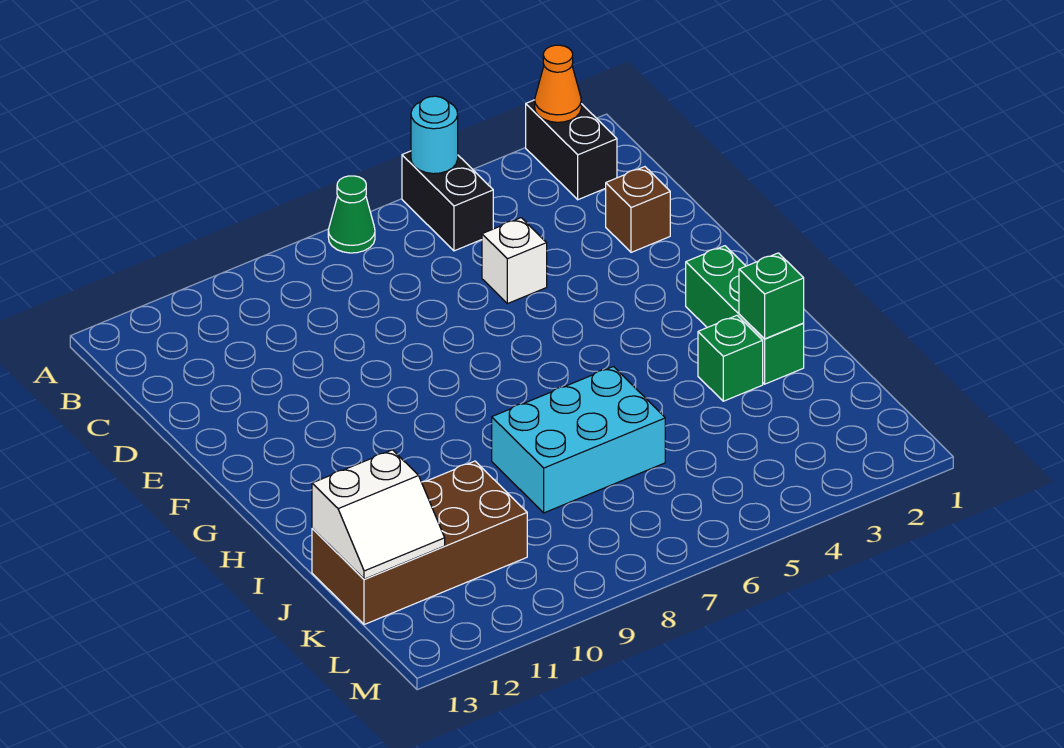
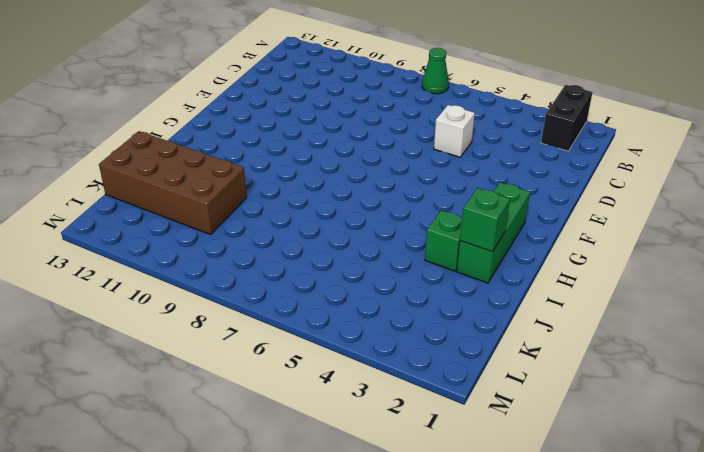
none -> black 1x2 brick [402,151,493,251]
none -> brown 1x1 brick [606,167,670,252]
none -> cyan 2x3 brick [492,367,665,513]

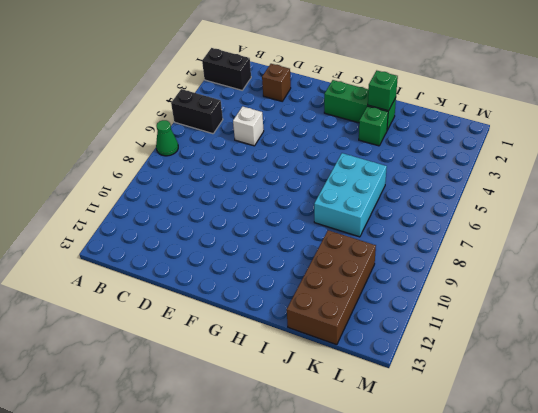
none -> orange 1x1 cone [535,45,581,122]
none -> cyan 1x1 round brick [411,96,458,174]
none -> white 2x2 slope [312,450,445,579]

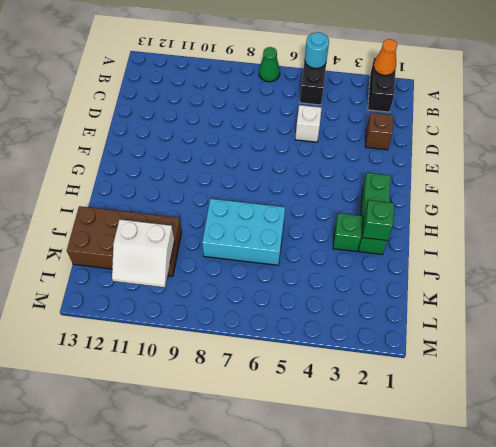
white 2x2 slope [112,220,175,287] -> white 2x2 slope moved to [312,450,445,579]

